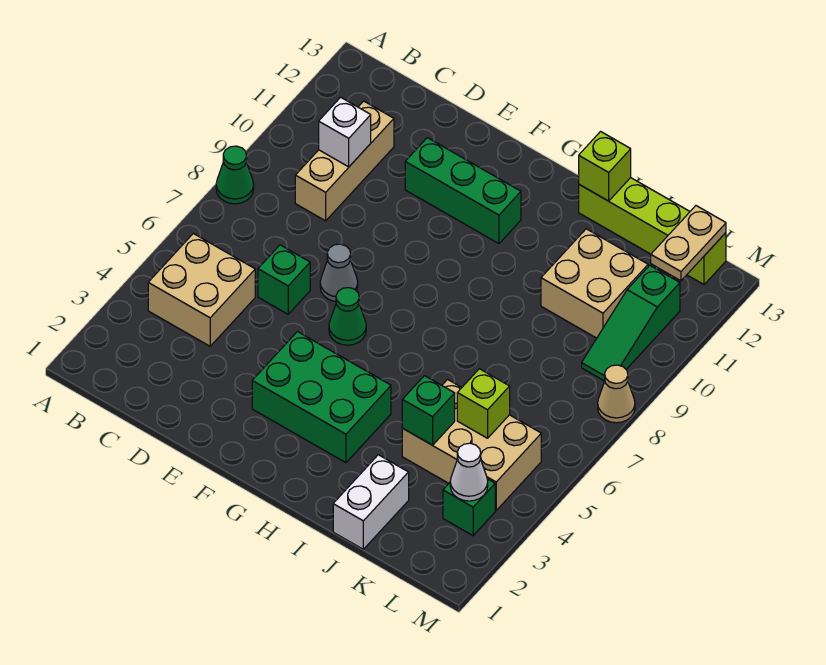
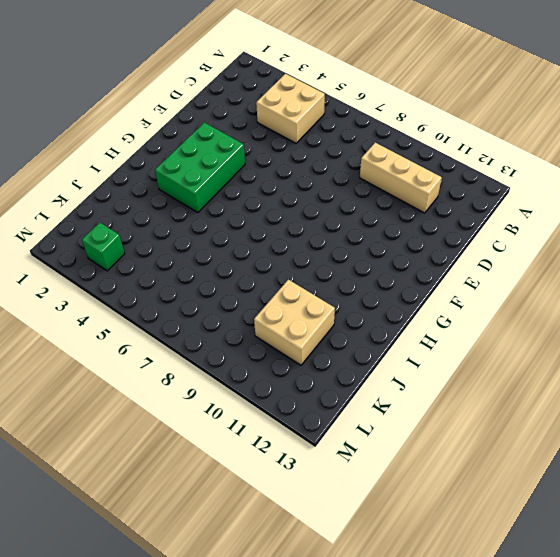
none -> green 1x1 cone [216,146,254,204]
none -> green 1x1 brick [258,245,310,314]
none -> grey 1x1 cone [320,244,358,301]

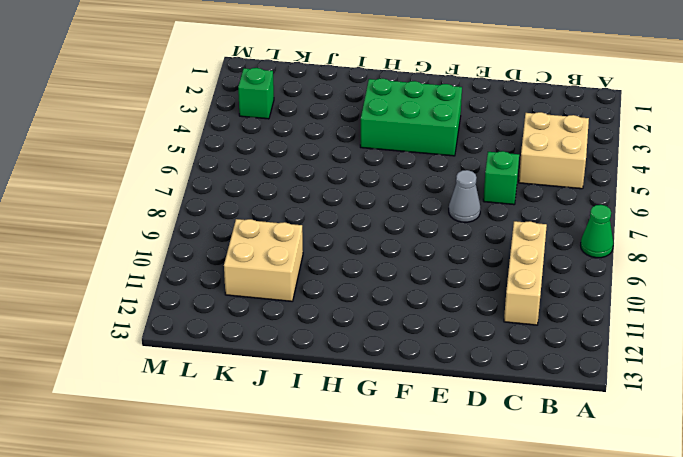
none -> green 1x3 brick [405,138,521,244]
none -> green 1x1 cone [329,288,366,345]
none -> lime 1x4 brick [579,178,726,284]

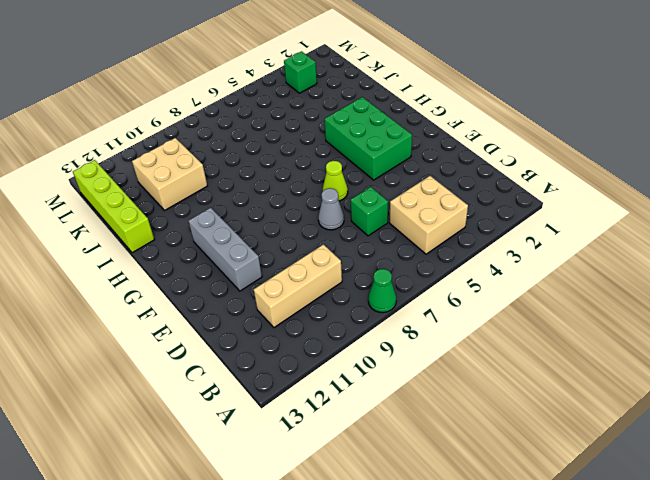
grey 1x3 brick [189,208,262,291] -> green 1x3 brick [405,138,521,244]
lime 1x1 cone [323,161,348,201] -> green 1x1 cone [329,288,366,345]
none -> white 1x2 brick [333,455,409,549]
none -> tan 2x3 brick [402,379,541,510]
none -> green 1x3 slope [582,265,680,381]

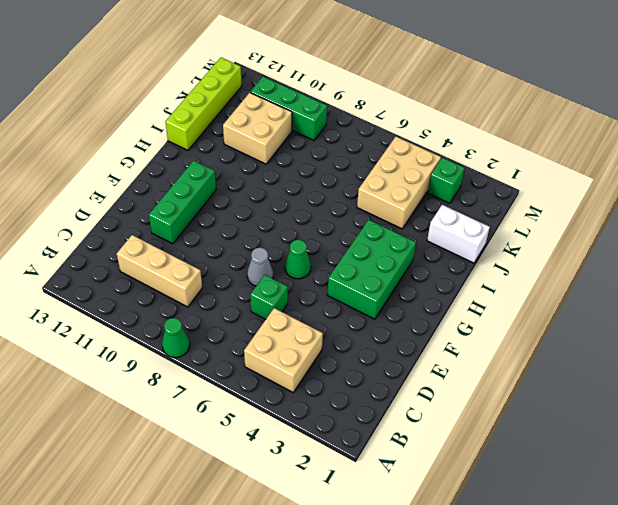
green 1x3 brick [250,77,327,140] -> green 1x3 slope [582,265,680,381]
none -> tan 1x1 cone [598,365,635,423]
none -> white 1x1 brick [319,97,371,167]
none -> lime 1x1 brick [579,132,631,201]

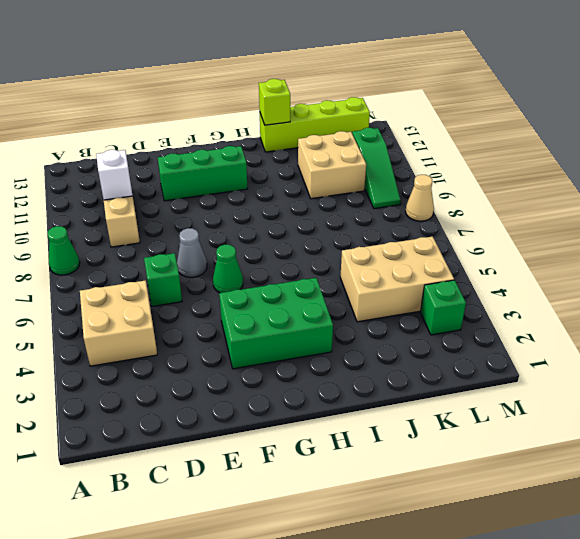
none -> white 1x2 brick [333,455,409,549]
none -> green 1x1 brick [402,376,455,445]
none -> lime 1x1 brick [457,369,510,438]

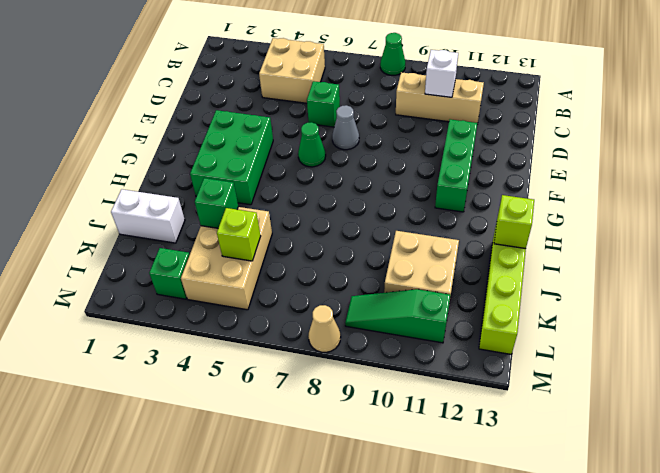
none -> white 1x1 cone [450,443,488,501]
none -> tan 1x2 plate [651,206,726,281]

